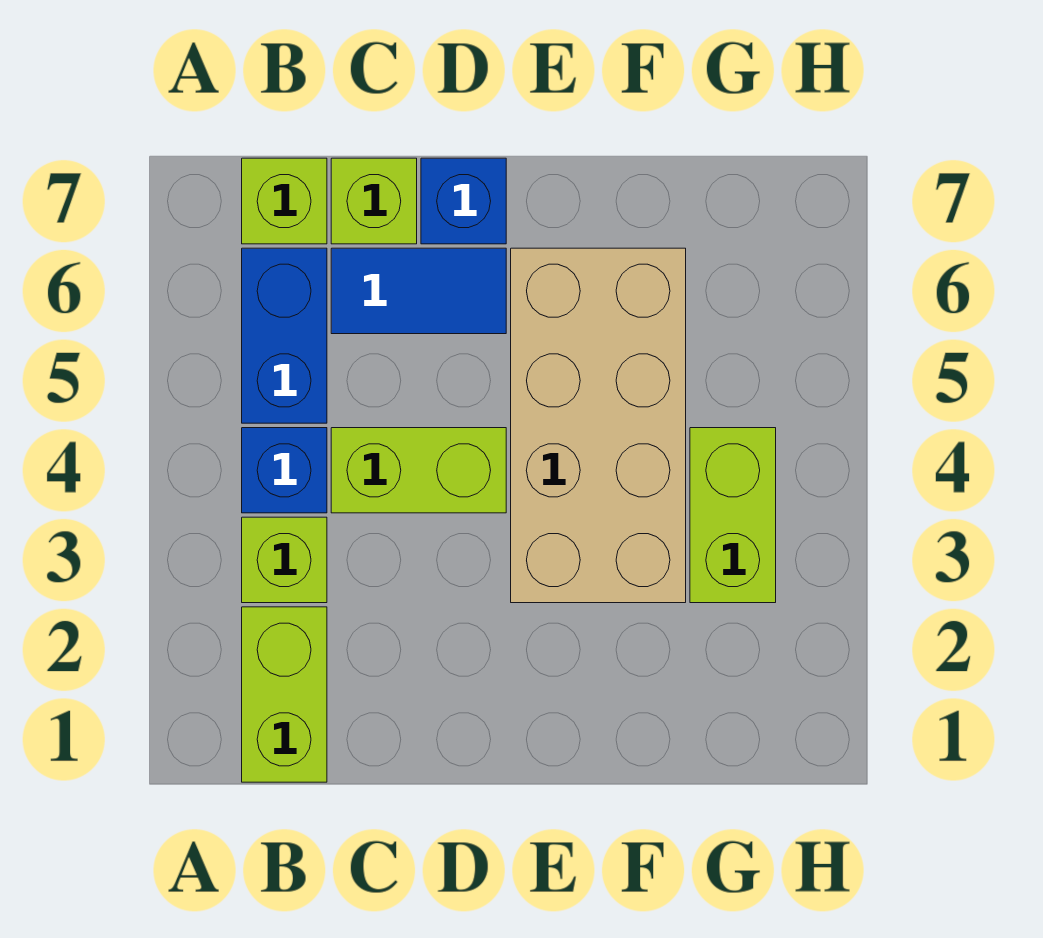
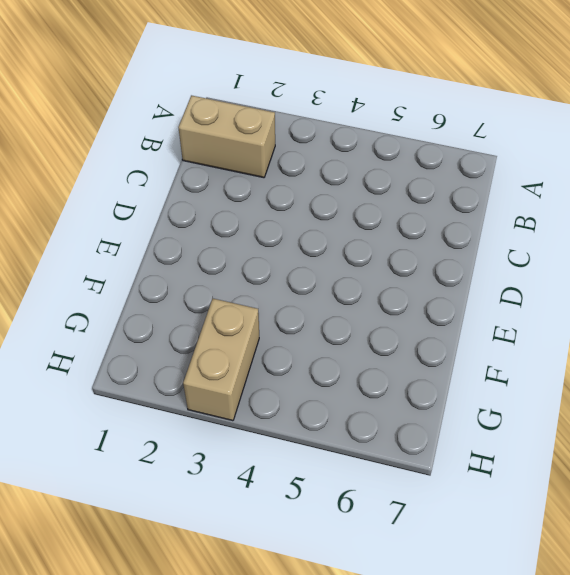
tan 1x2 brick [178,95,275,178] -> lime 1x2 brick [242,607,327,782]
tan 1x2 brick [183,298,259,421] -> lime 1x2 brick [690,428,776,603]
none -> lime 1x1 brick [242,517,327,603]
none -> blue 1x1 brick [242,428,327,513]

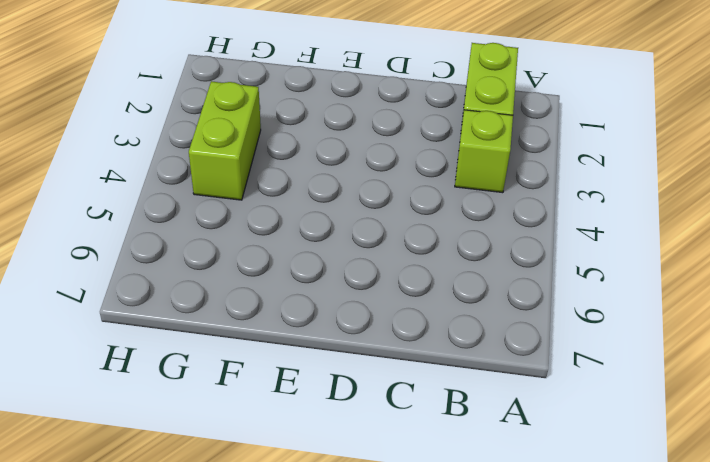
none -> blue 1x1 brick [242,428,327,513]
none -> blue 1x2 brick [242,248,327,423]

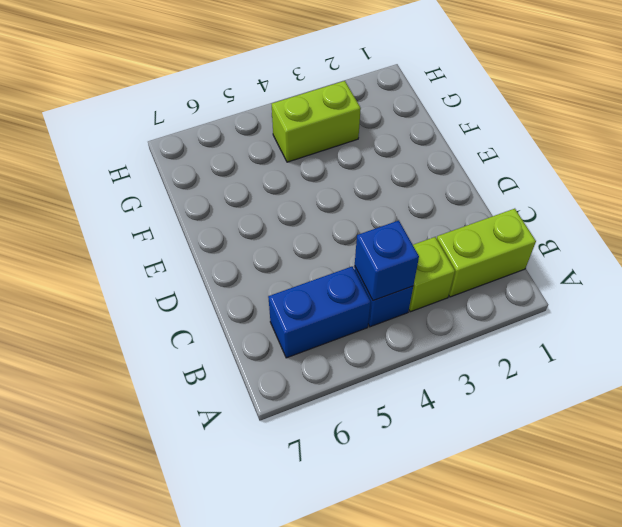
blue 1x1 brick [355,221,419,301] -> blue 1x1 brick moved to [421,158,506,244]
none -> lime 1x1 brick [242,158,327,244]
none -> lime 1x2 brick [331,428,506,513]

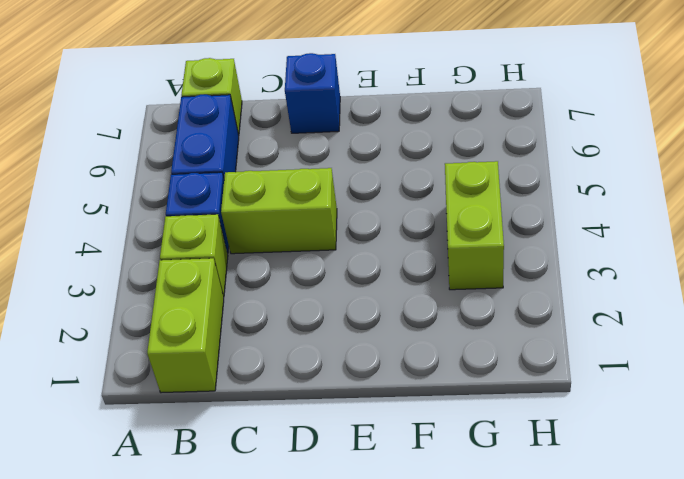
none -> blue 1x2 tile [331,248,506,334]
none -> lime 1x1 brick [331,158,417,244]

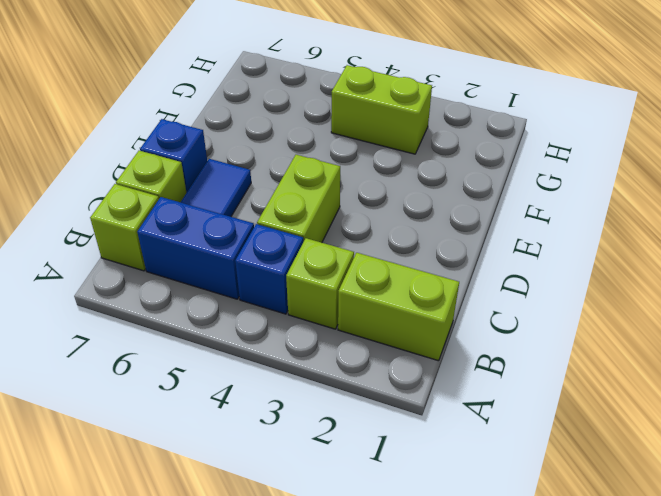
none -> tan 2x4 brick [511,248,686,603]

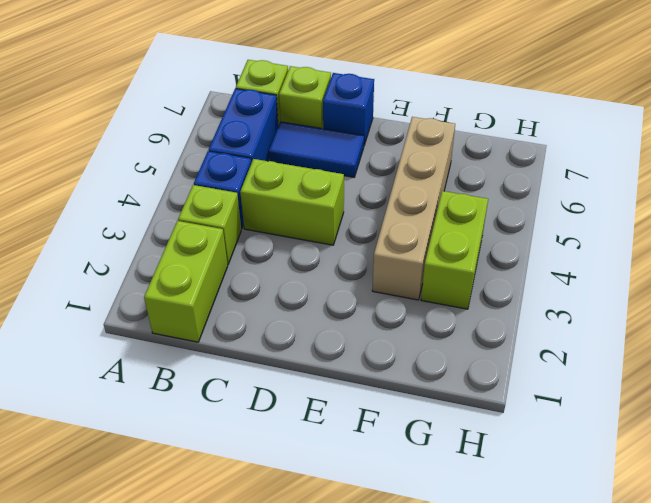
tan 1x4 brick [372,117,455,300] -> tan 2x4 brick [511,248,686,603]

